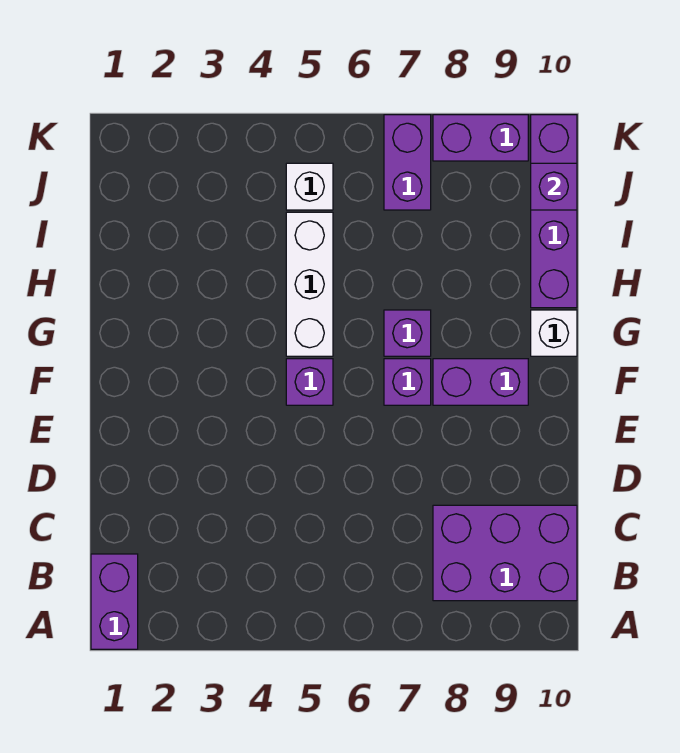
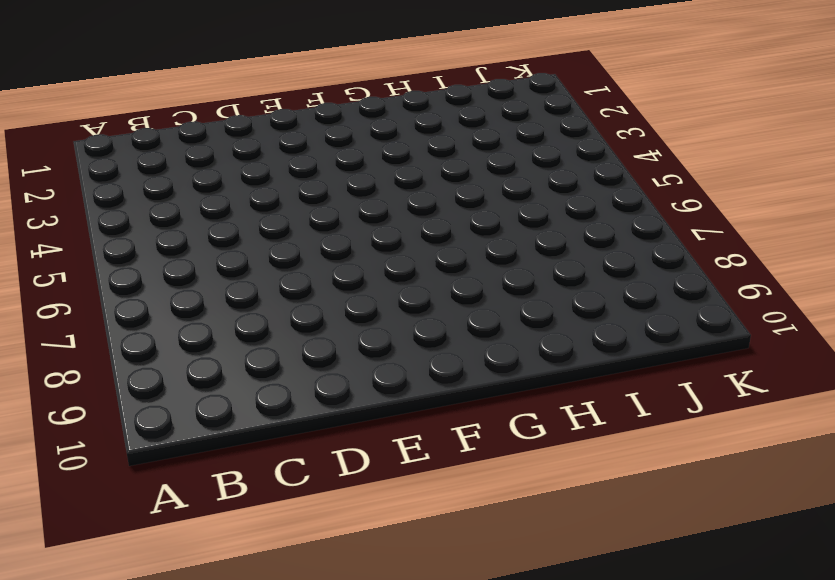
none -> purple 1x2 brick [91,554,138,649]
none -> purple 2x3 brick [433,505,577,601]
none -> purple 1x1 brick [286,359,333,405]

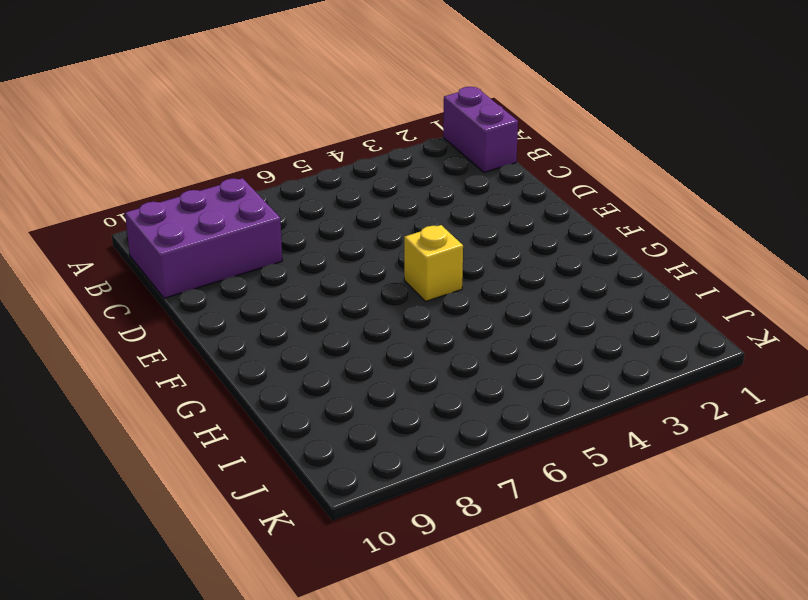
yellow 1x1 brick [404,225,463,301] -> purple 1x1 brick [286,359,333,405]
none -> purple 1x1 brick [384,359,431,405]
none -> purple 1x2 brick [433,359,528,405]
none -> white 1x3 brick [286,212,333,356]

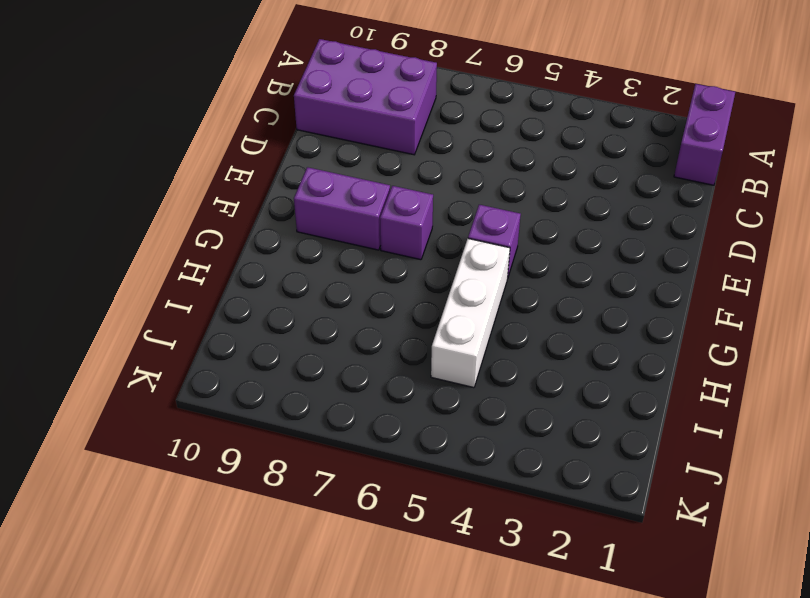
none -> purple 1x1 brick [384,310,431,356]
none -> white 1x1 brick [531,310,577,356]
none -> purple 1x4 brick [531,115,577,308]

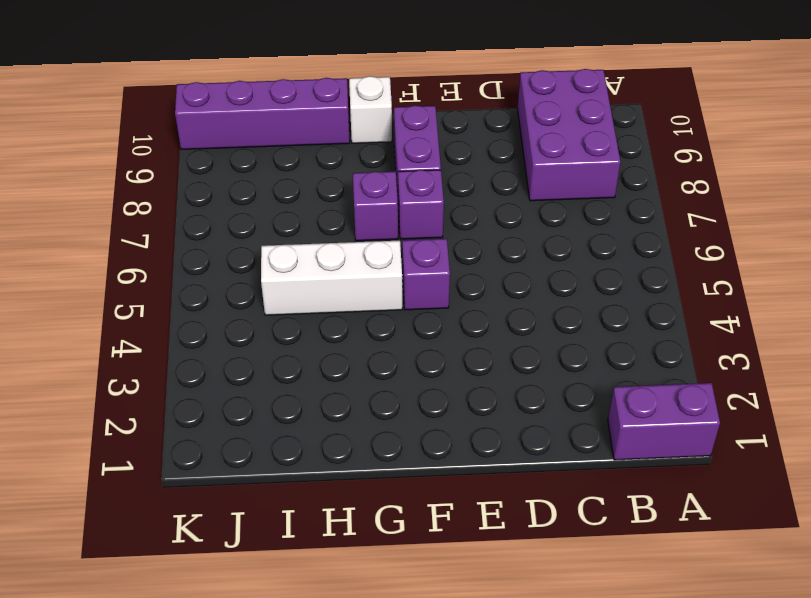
none -> white 1x1 brick [286,163,333,210]
none -> purple 1x2 brick [384,115,431,210]
none -> purple 1x2 brick [433,115,528,161]

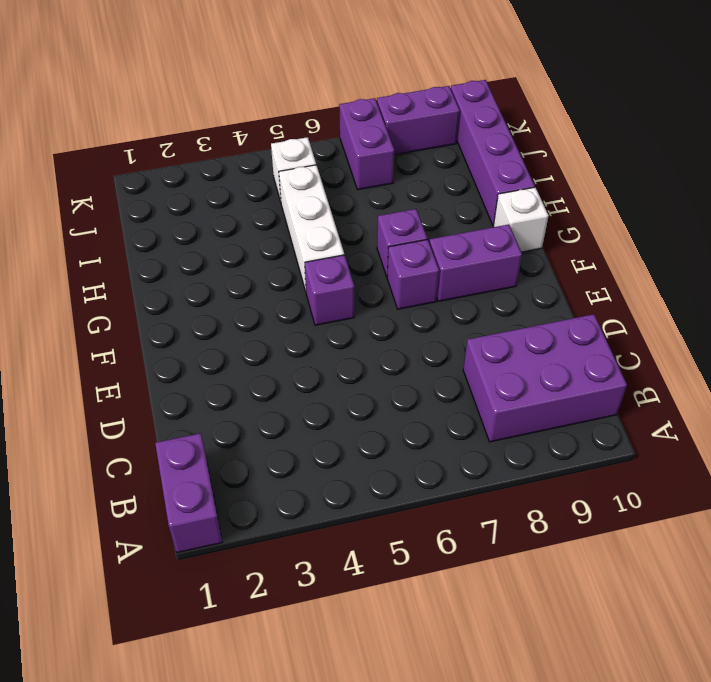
none -> purple 1x1 brick [531,163,577,210]

